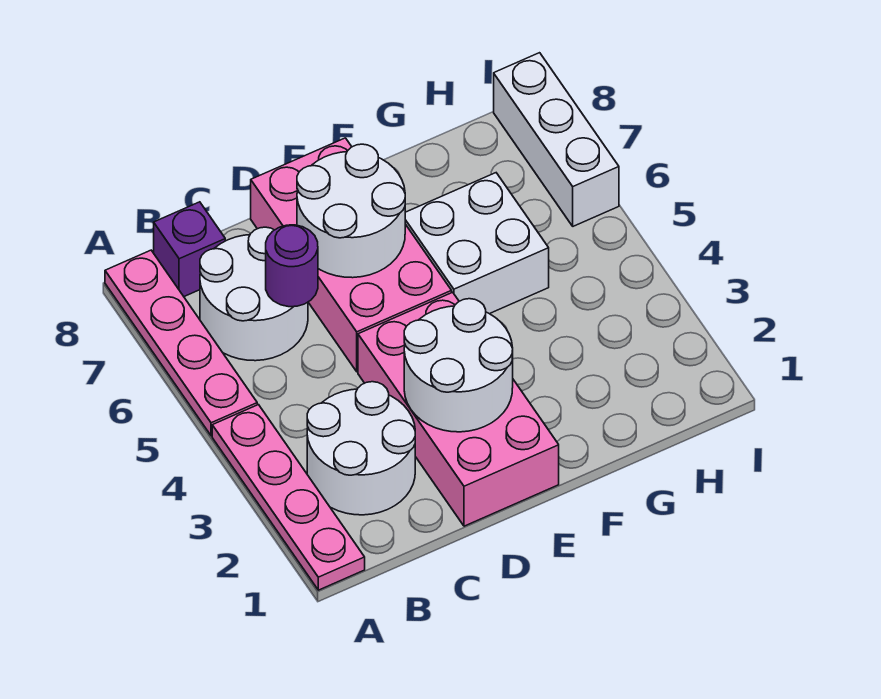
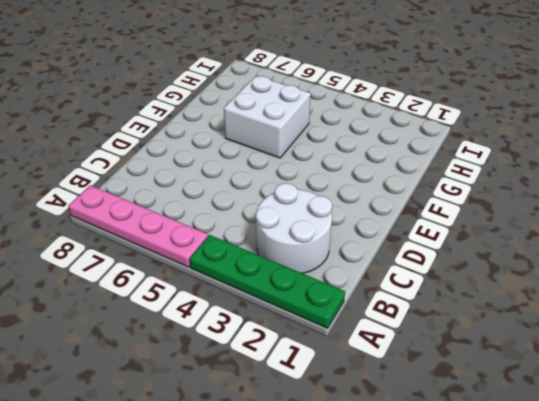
green 1x4 plate [190,235,345,328] -> pink 1x4 plate [212,405,365,590]
none -> white 2x2 round brick [200,227,308,361]
none -> purple 1x1 brick [154,202,225,296]
none -> pink 2x4 brick [358,292,559,526]

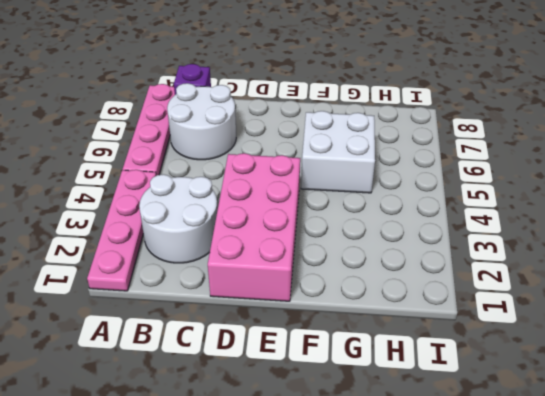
none -> pink 2x4 brick [251,138,452,372]
none -> white 1x3 brick [494,53,619,226]
none -> purple 1x1 round brick [266,225,318,307]

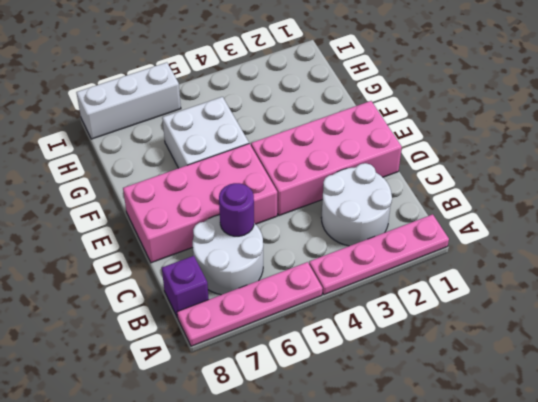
none -> white 2x2 round brick [404,299,513,432]
none -> white 2x2 round brick [297,144,405,278]

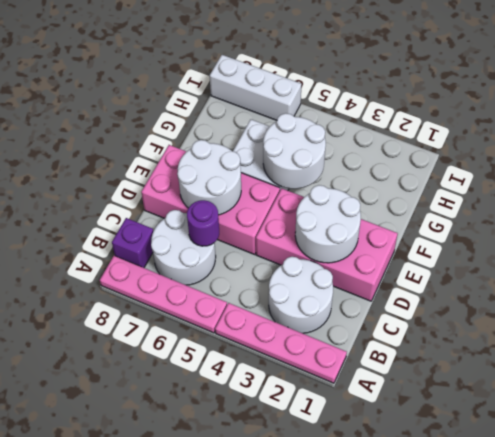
white 2x2 round brick [263,113,326,189] -> none

